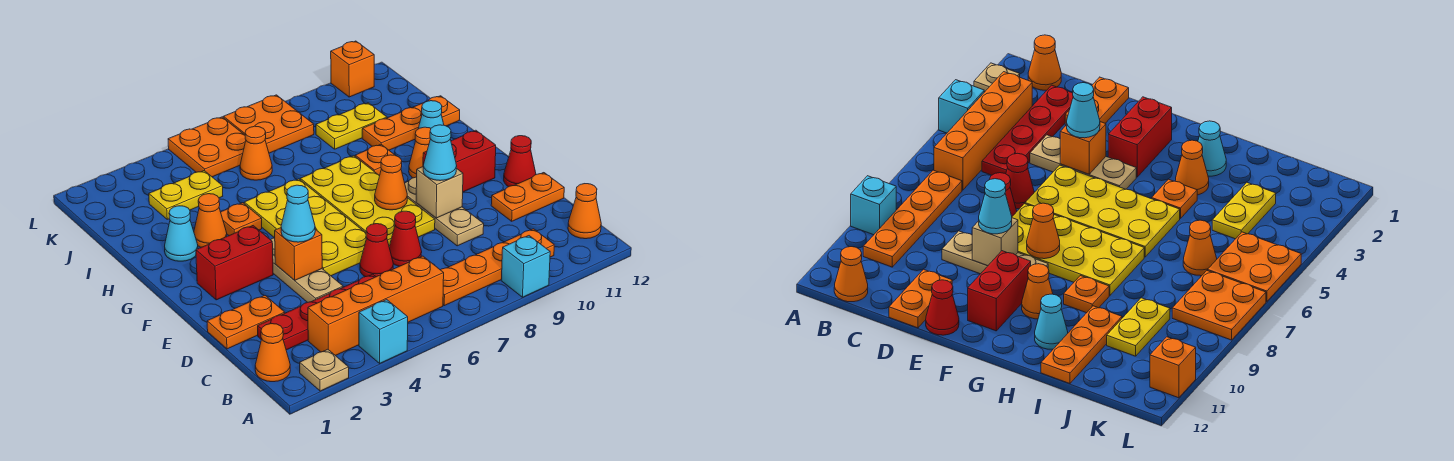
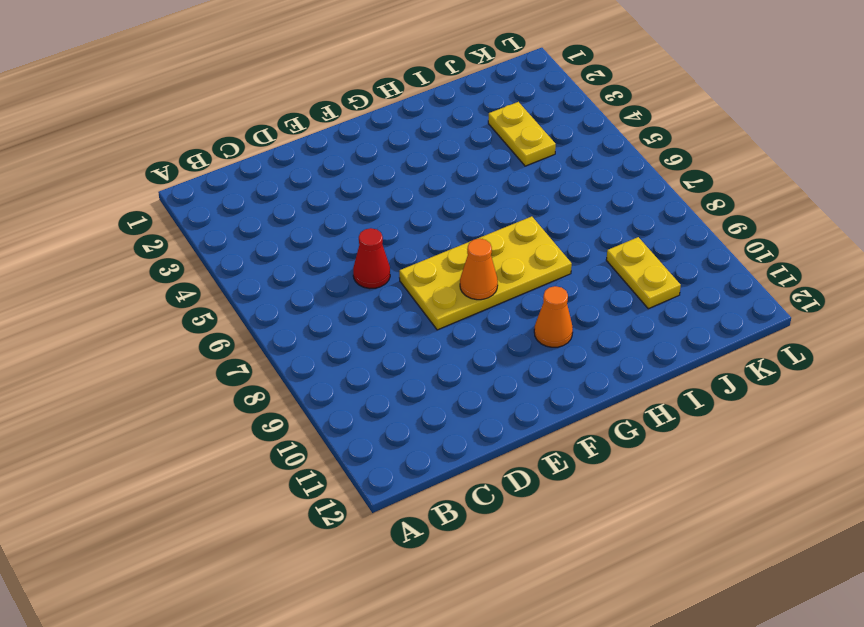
none -> tan 1x1 plate [300,349,349,391]
none -> cyan 1x1 brick [359,300,408,363]
none -> cyan 1x1 brick [501,236,550,297]
none -> orange 1x1 cone [255,324,290,382]

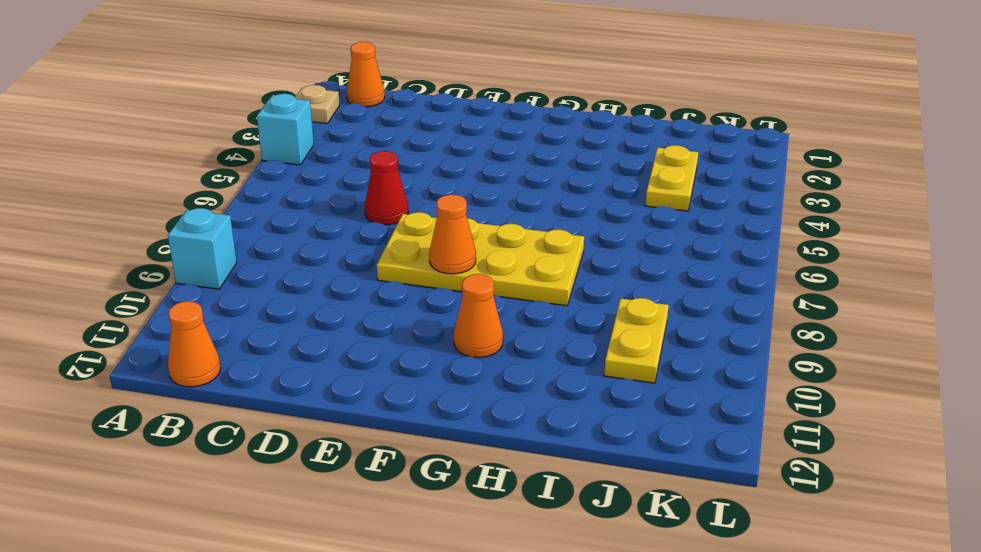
none -> orange 1x4 brick [308,256,444,356]
none -> orange 1x4 plate [441,229,554,306]
none -> red 1x4 plate [258,274,376,350]
none -> orange 1x2 plate [207,296,285,349]

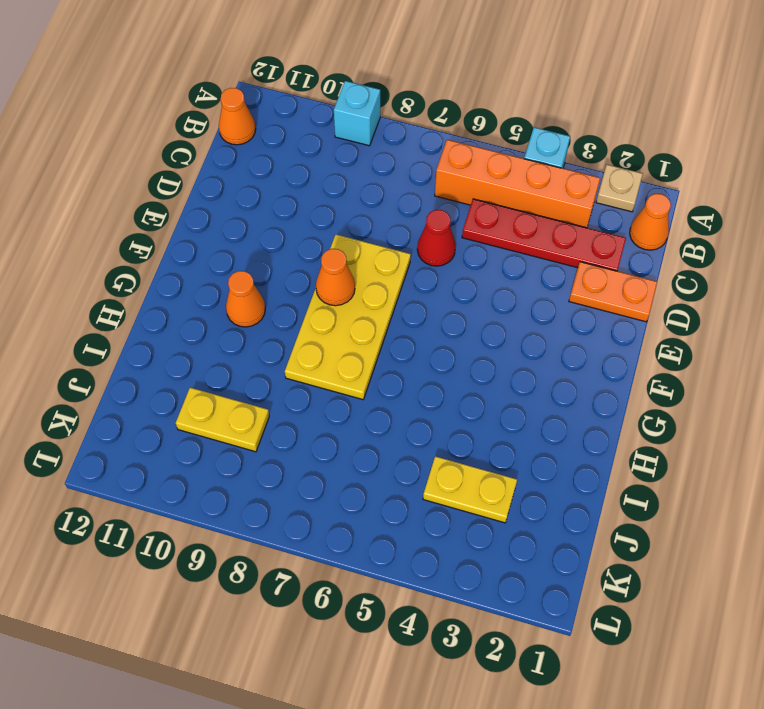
none -> orange 1x4 plate [441,229,554,306]
none -> tan 1x3 plate [271,238,343,302]
none -> red 1x1 cone [389,211,422,266]
none -> tan 1x3 plate [405,177,484,246]

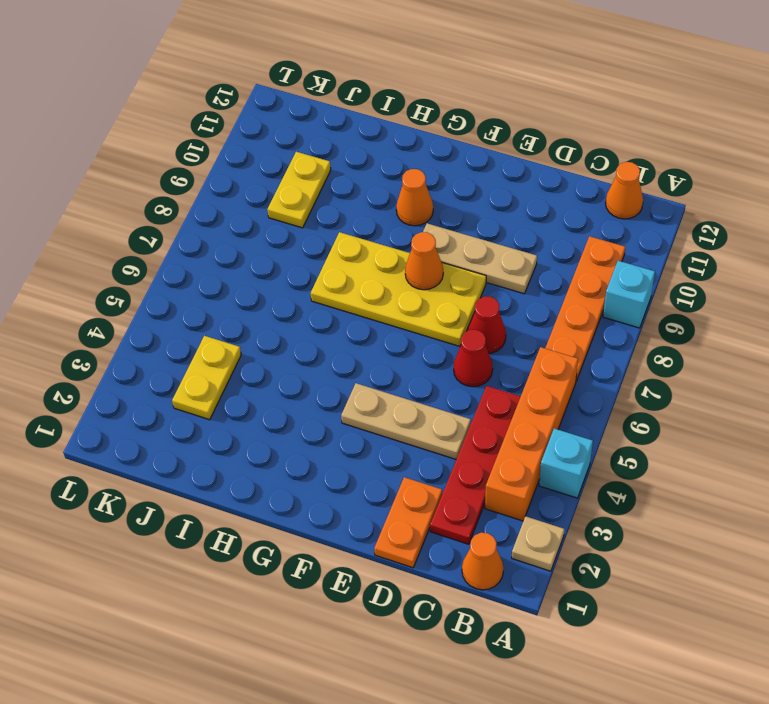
none -> orange 1x2 plate [491,173,564,221]
none -> yellow 2x4 plate [244,179,366,276]
none -> red 1x1 cone [504,136,536,187]
none -> red 1x2 brick [196,226,273,300]

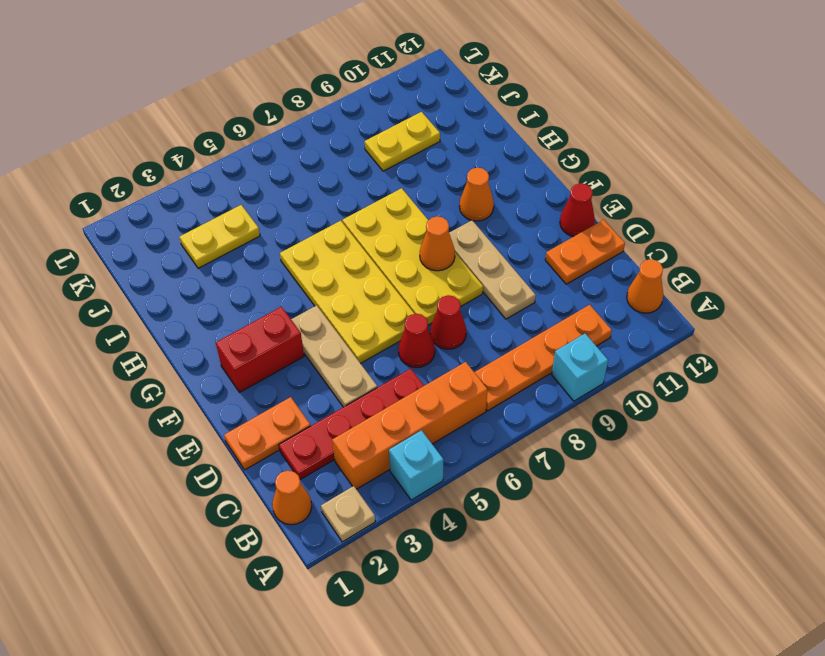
none -> red 1x2 brick [423,130,496,192]
none -> cyan 1x1 cone [165,206,198,261]
none -> orange 1x1 cone [194,194,227,247]
none -> orange 1x1 plate [221,203,262,235]

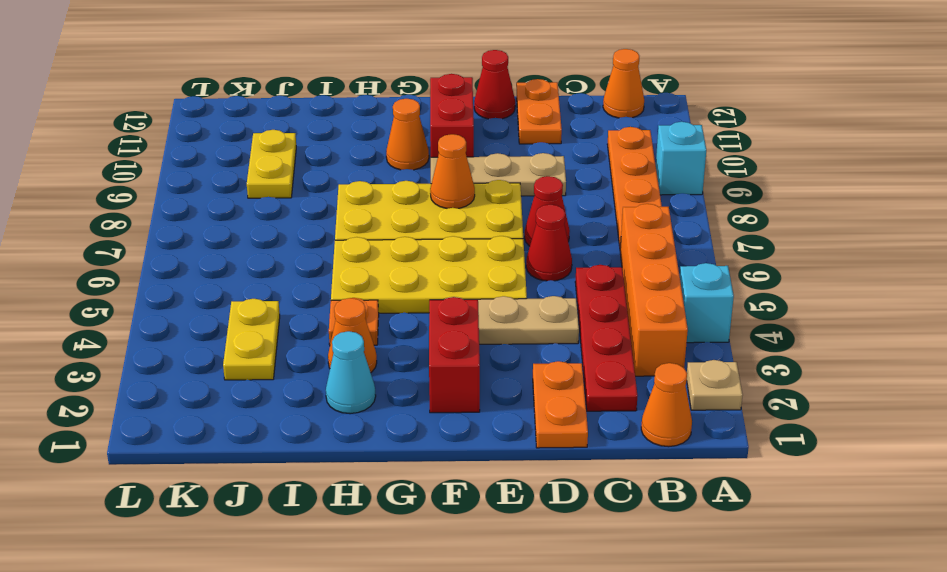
none -> orange 1x1 plate [355,144,394,176]
none -> cyan 1x1 cone [418,101,444,129]
none -> orange 1x3 plate [362,96,460,150]
none -> orange 1x1 cone [240,126,272,180]

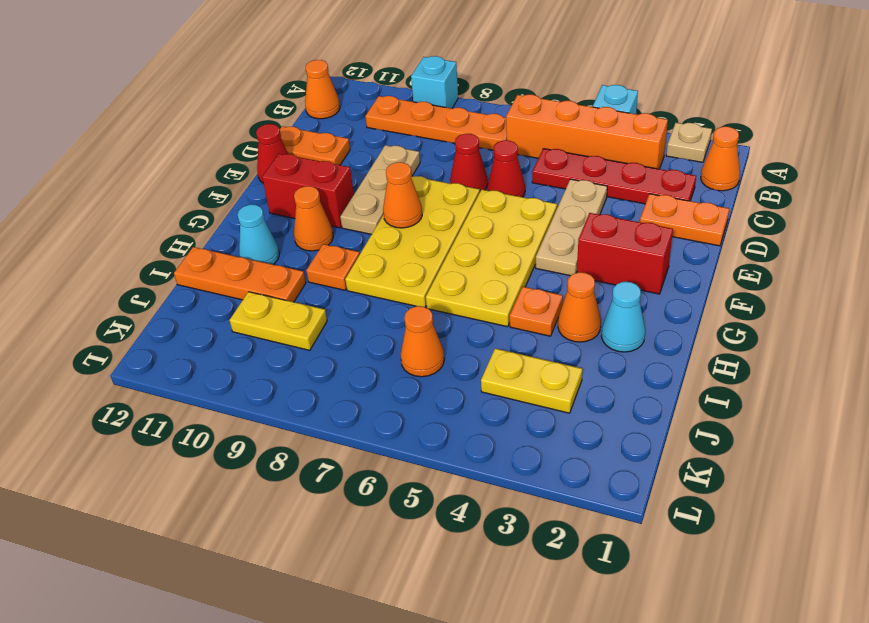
none -> orange 2x2 plate [168,117,246,177]
none -> orange 2x2 plate [224,95,314,153]
none -> orange 1x1 brick [331,41,374,97]
none -> orange 1x1 brick [275,228,322,280]

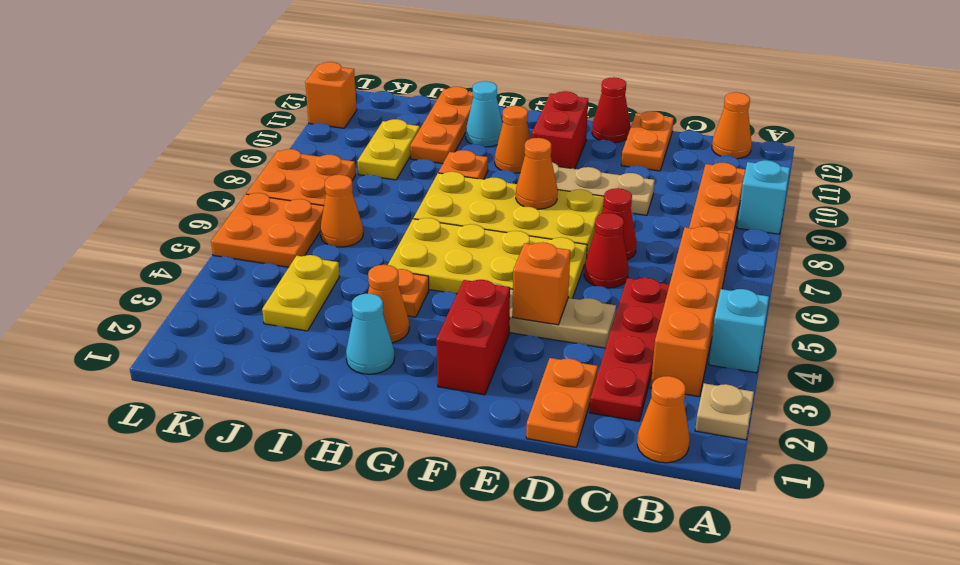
none -> tan 1x1 brick [416,167,463,218]
none -> cyan 1x1 cone [281,185,315,242]
none -> cyan 1x1 cone [423,125,457,181]

